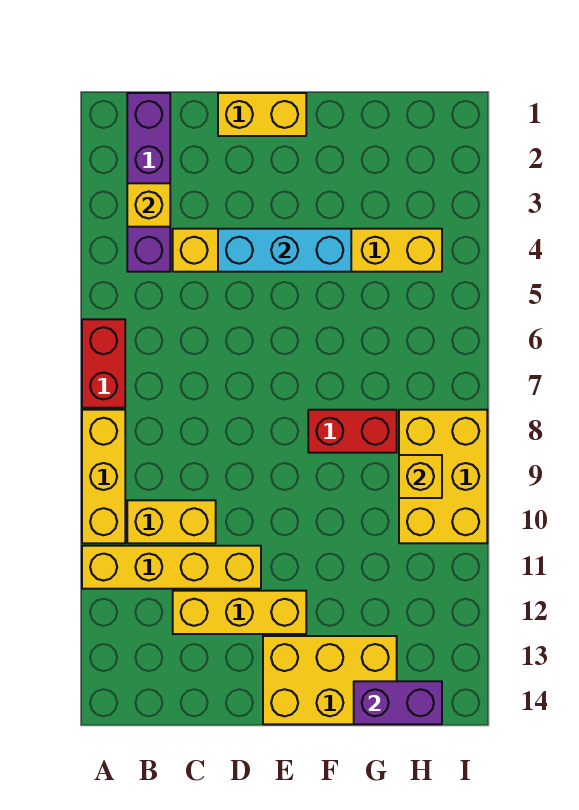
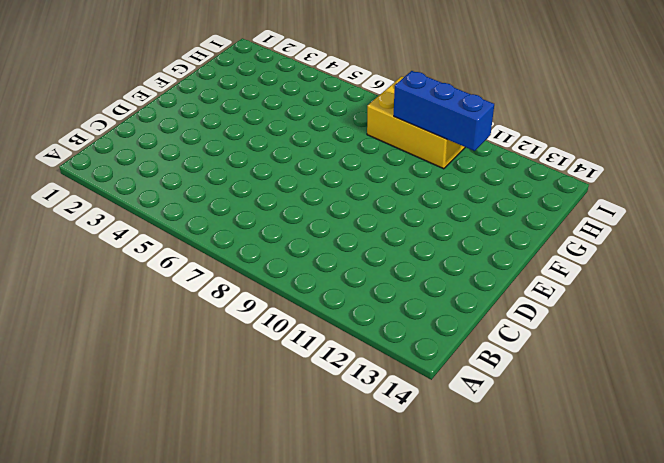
blue 1x3 brick [394,71,494,151] -> yellow 1x1 brick [399,455,442,498]
none -> red 1x2 brick [82,319,125,408]
none -> yellow 1x3 brick [82,410,125,543]
none -> yellow 1x4 brick [82,546,261,589]

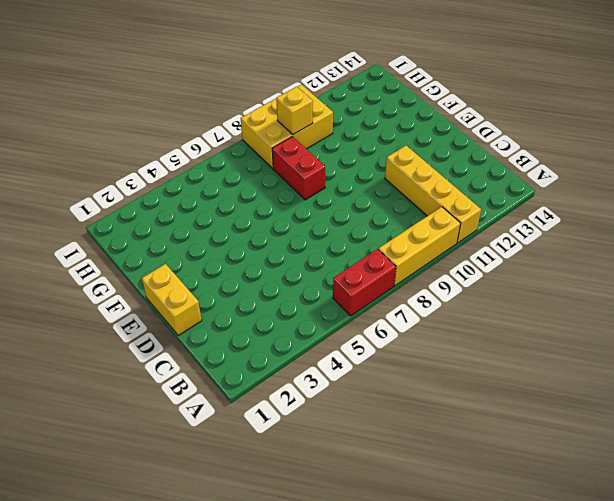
none -> purple 1x4 brick [127,93,170,272]
none -> yellow 1x2 brick [127,500,216,543]
none -> yellow 1x6 brick [173,229,442,272]

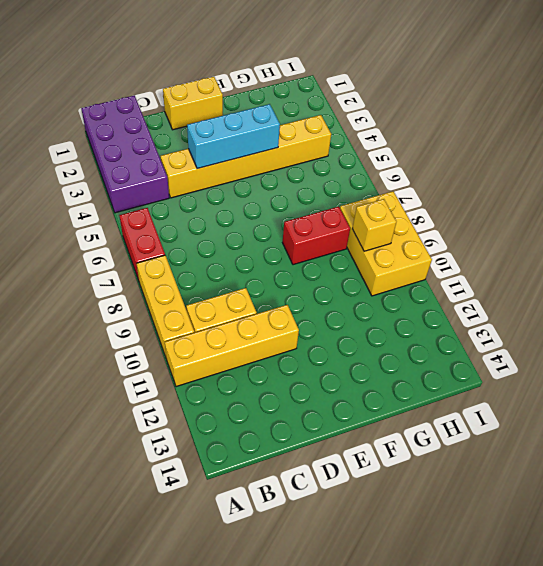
purple 2x4 brick [81,95,169,213] -> purple 1x4 brick [127,93,170,272]
none -> yellow 1x3 brick [173,591,306,634]
none -> yellow 2x3 brick [263,636,397,724]
none -> yellow 1x1 brick [127,183,170,227]

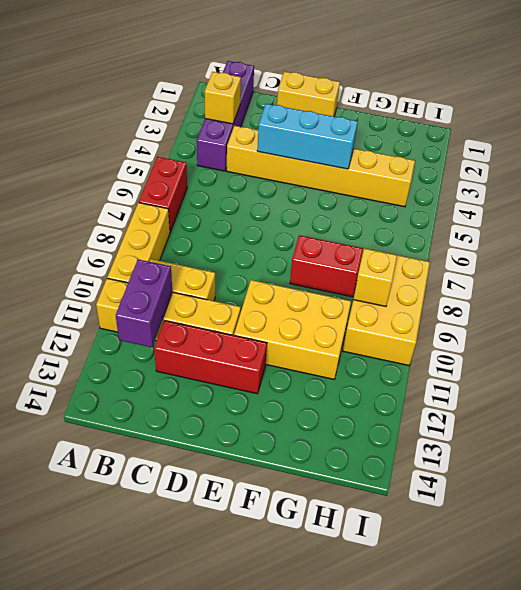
purple 1x2 brick [116,259,172,347] -> purple 1x2 brick turned to [354,681,442,724]
red 1x3 brick [154,321,267,394] -> yellow 1x3 brick [173,591,306,634]
yellow 2x3 brick [234,280,351,379] -> yellow 2x3 brick moved to [263,636,397,724]

